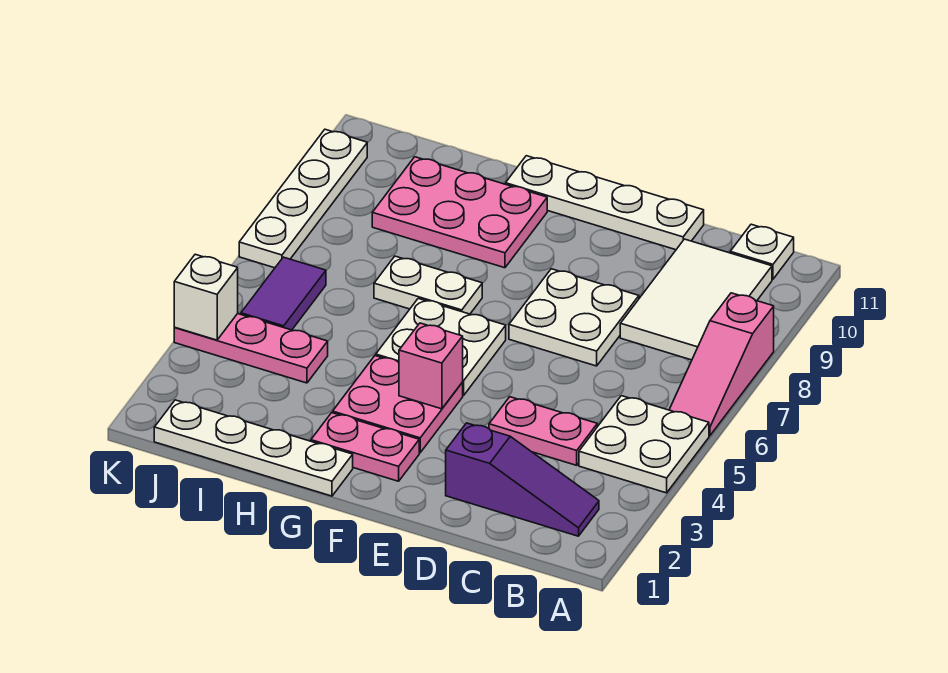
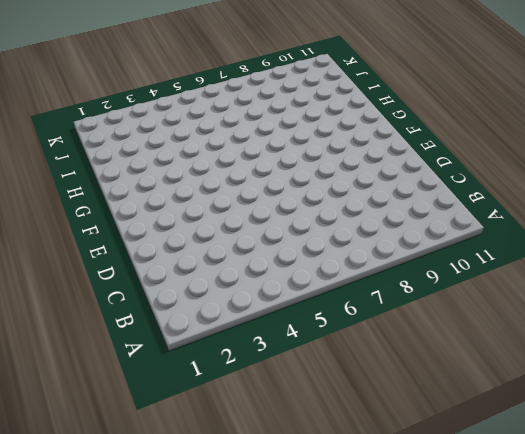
none -> white 2x2 plate [579,396,709,493]
none -> pink 1x3 slope [669,293,774,436]
none -> purple 1x3 slope [446,423,599,536]

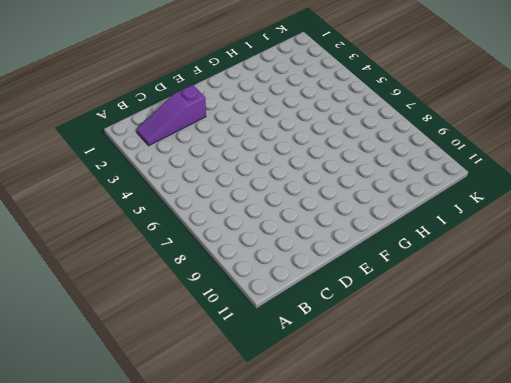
none -> white 2x2 plate [579,396,709,493]
none -> pink 1x3 slope [669,293,774,436]
none -> white 2x3 tile [620,239,772,360]

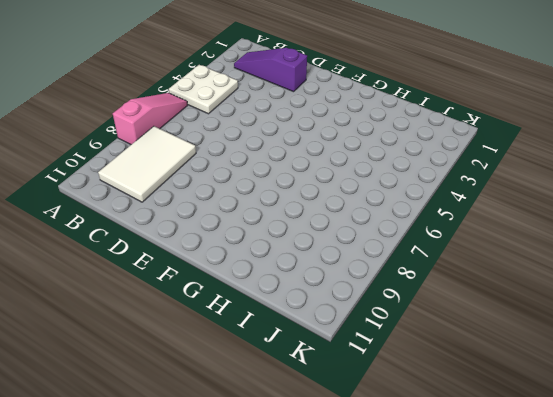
none -> white 1x1 plate [730,224,794,279]
none -> pink 1x2 plate [489,397,597,465]
none -> white 2x2 plate [509,269,639,366]

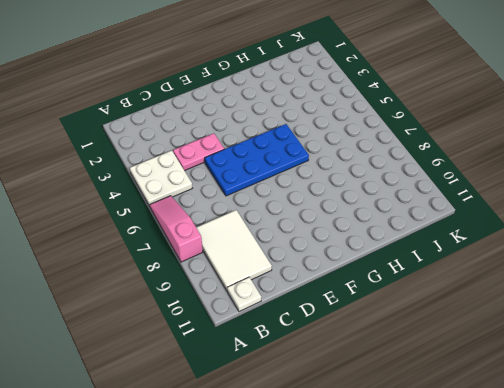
blue 2x4 plate [205,124,309,196] -> white 2x2 plate [376,298,506,396]
none -> purple 1x3 slope [446,423,599,536]
none -> white 2x2 plate [509,269,639,366]
none -> white 1x4 plate [506,156,704,250]

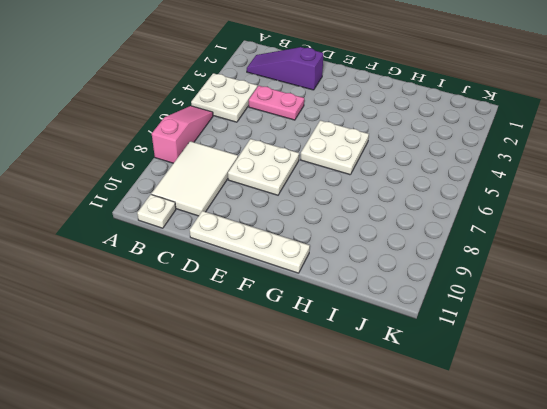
none -> pink 1x2 plate [311,413,419,481]
none -> pink 2x2 plate [333,356,463,453]
none -> white 1x4 plate [154,400,353,496]

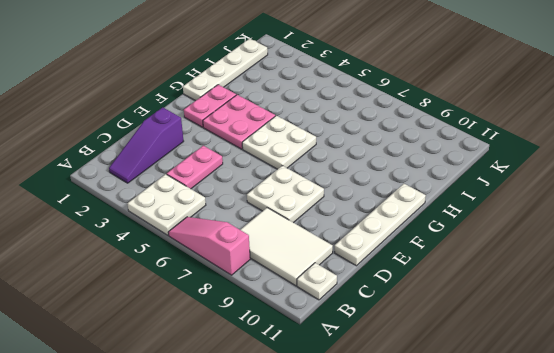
none -> white 1x2 plate [374,256,482,314]
none -> pink 2x3 plate [372,157,547,268]
none -> pink 1x3 plate [174,314,328,383]

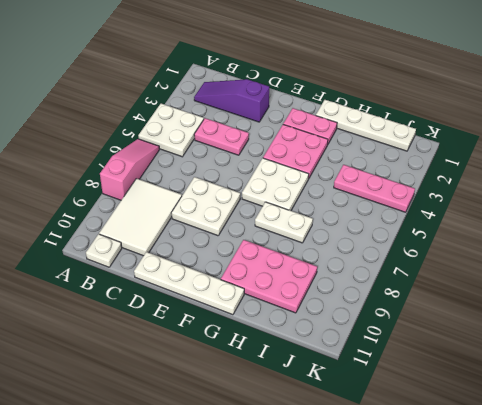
none -> purple 1x2 tile [241,257,326,330]
none -> white 1x4 plate [239,129,367,268]
none -> pink 1x1 brick [399,323,463,409]

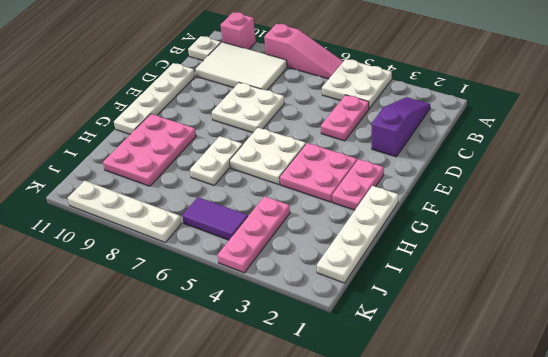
pink 1x1 brick [221,12,256,49] -> pink 1x1 brick moved to [399,323,463,409]
none -> white 1x1 brick [174,254,238,340]

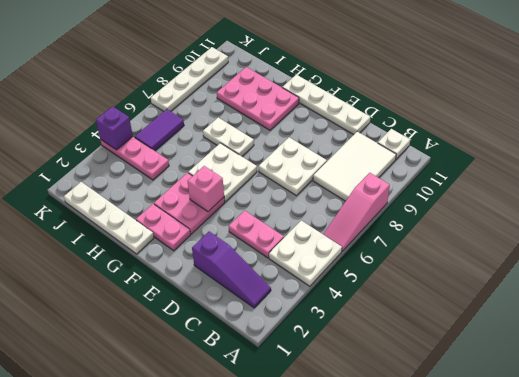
purple 1x1 brick [96,106,133,150] -> white 1x1 brick [174,254,238,340]

